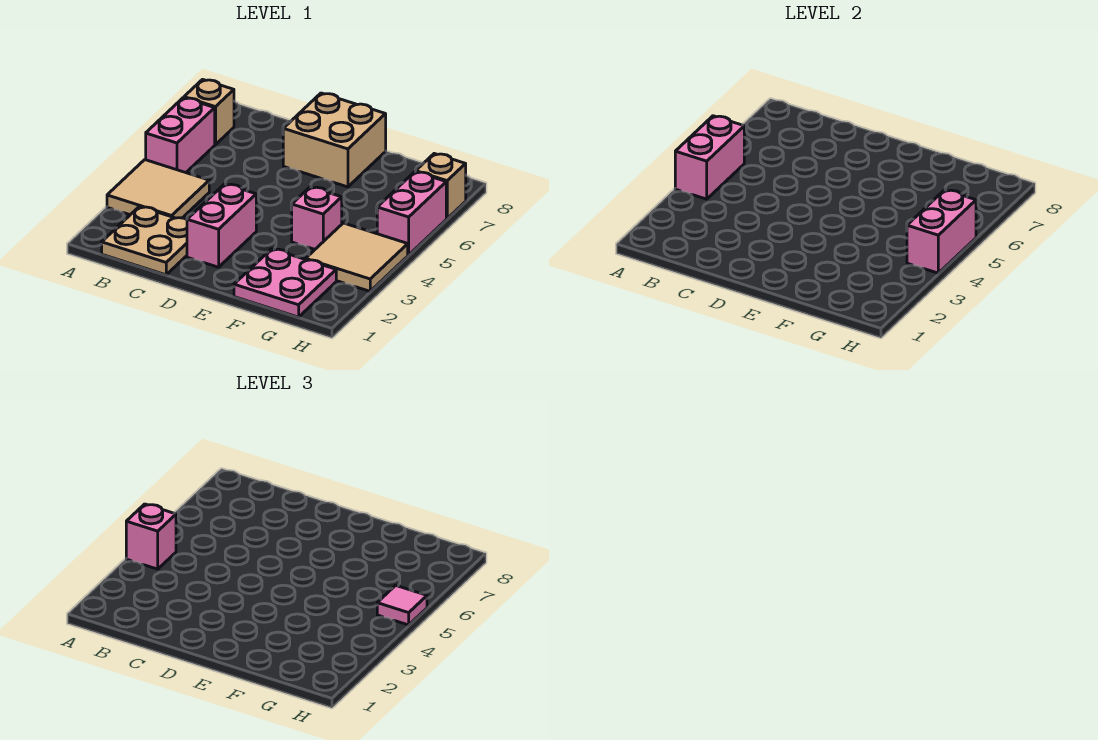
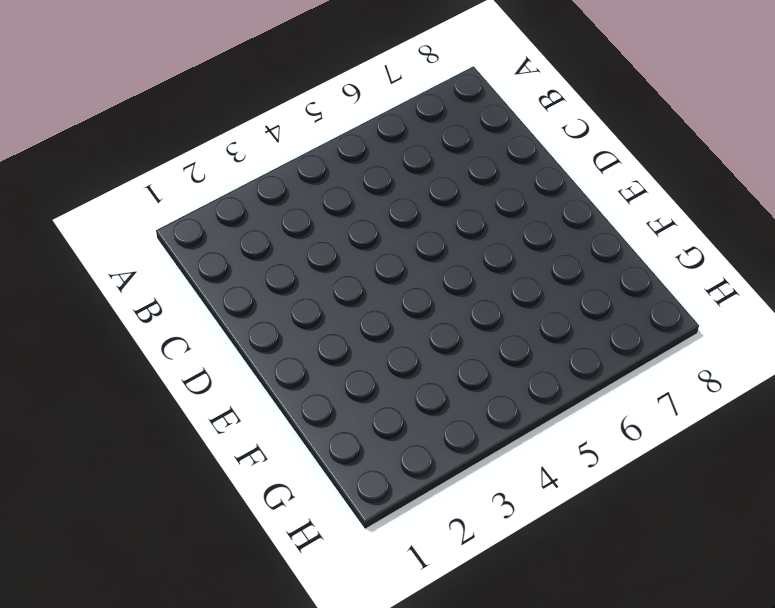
none -> tan 2x2 tile [107,160,209,218]
none -> pink 1x2 brick [146,98,215,173]
none -> tan 1x1 brick [184,80,234,145]

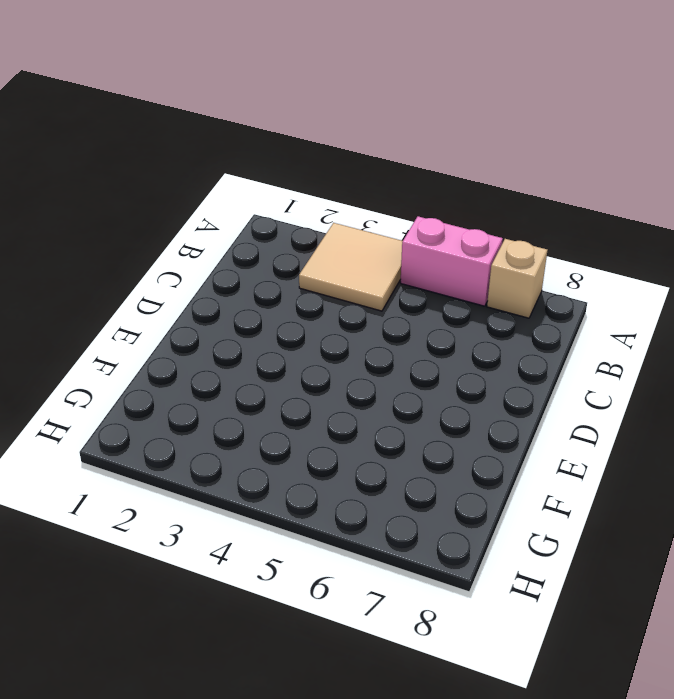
none -> tan 2x2 plate [102,207,187,275]
none -> pink 1x2 brick [187,184,256,267]
none -> tan 2x2 brick [283,93,386,187]

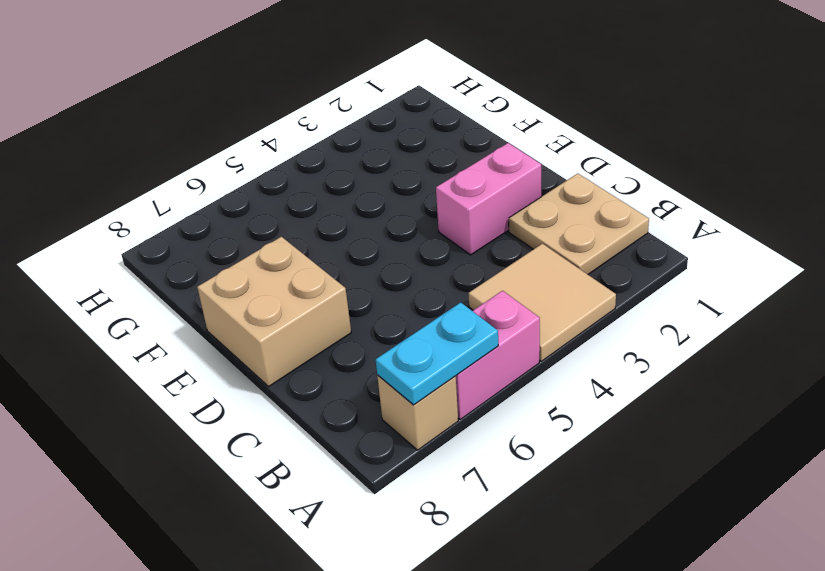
cyan 1x2 plate [376,302,498,405] -> none
none -> pink 2x2 plate [234,249,336,317]
none -> pink 1x1 brick [292,187,342,249]
none -> tan 2x2 tile [306,223,408,291]

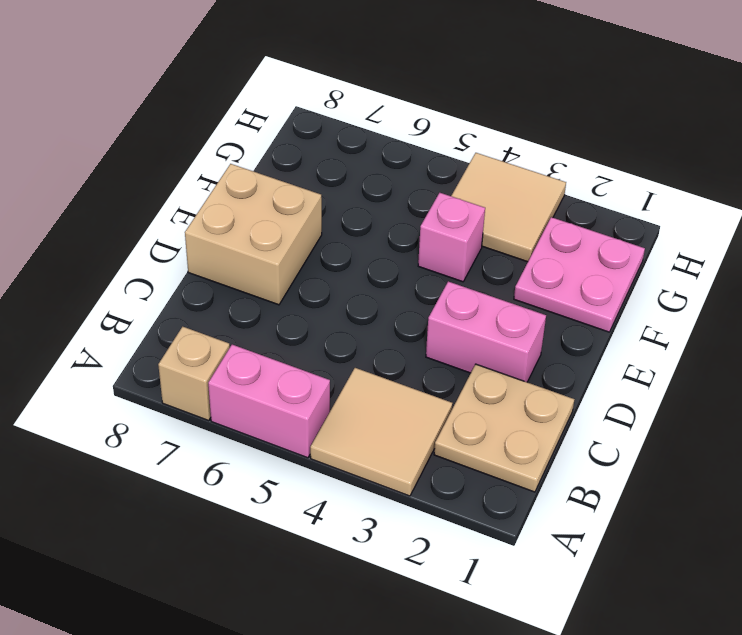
none -> pink 1x2 brick [377,172,446,255]
none -> tan 1x1 brick [415,154,466,219]
none -> pink 1x2 brick [675,116,744,199]

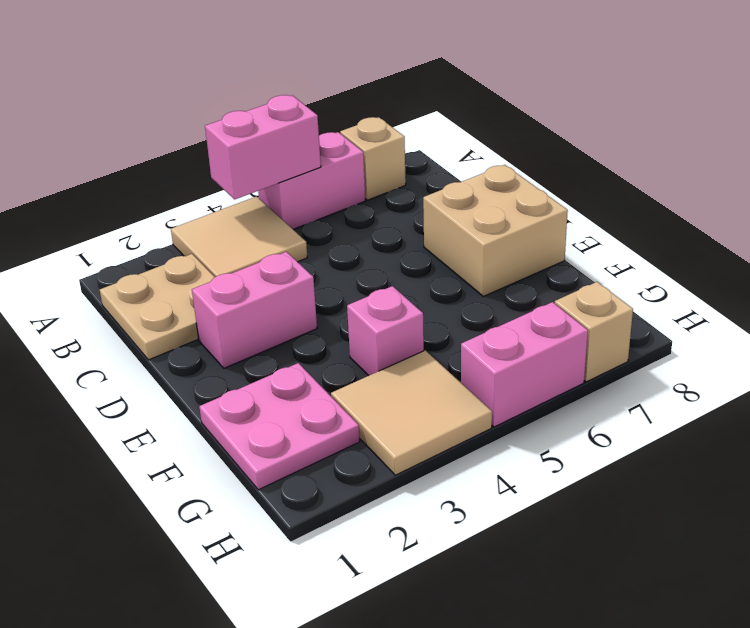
none -> pink 1x2 brick [907,190,976,273]
none -> pink 1x1 brick [126,504,176,569]
none -> pink 1x1 tile [377,585,427,625]

